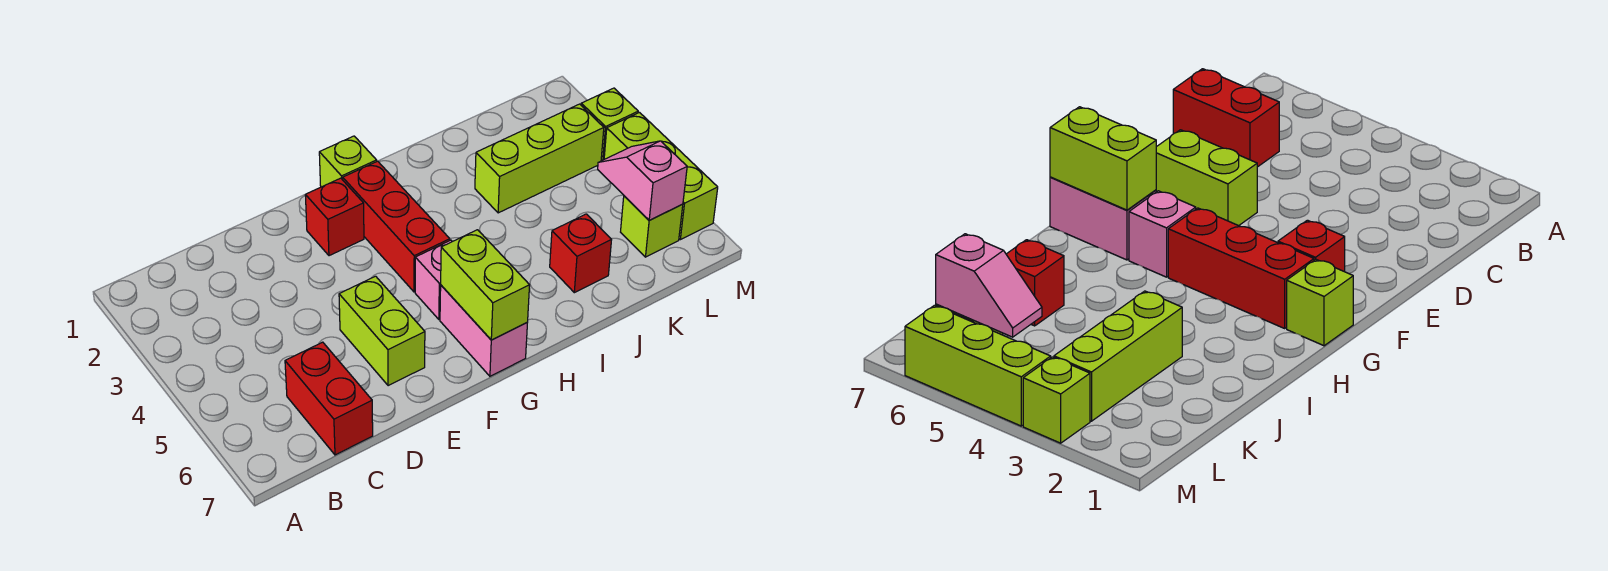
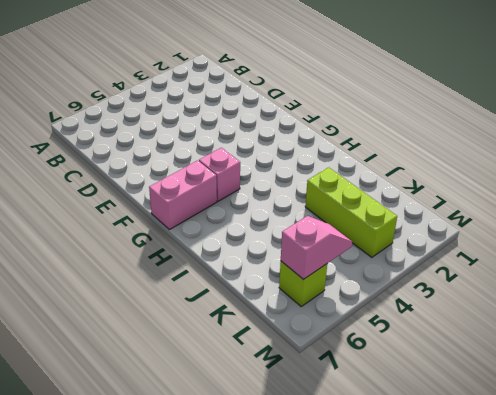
none -> red 1x2 brick [285,342,373,455]
none -> lime 1x2 brick [339,276,425,386]
none -> red 1x1 brick [305,178,364,256]

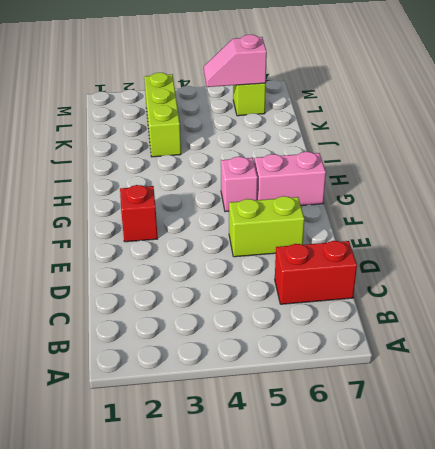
none -> lime 1x1 brick [319,136,377,187]
none -> red 1x3 brick [343,161,450,292]
none -> red 1x1 brick [550,214,611,293]

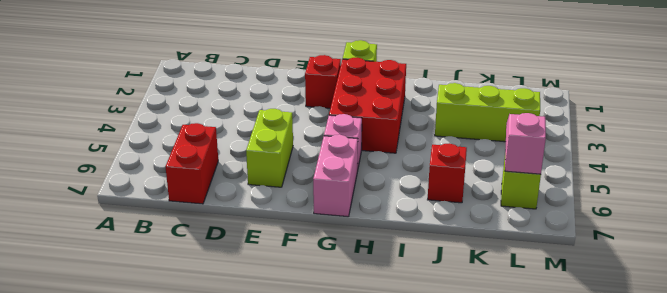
red 2x3 brick [329,58,406,153] -> red 1x3 brick [343,161,450,292]
none -> lime 1x1 brick [581,88,638,161]
none -> lime 1x3 brick [604,113,718,240]
none -> lime 1x2 brick [441,230,530,340]

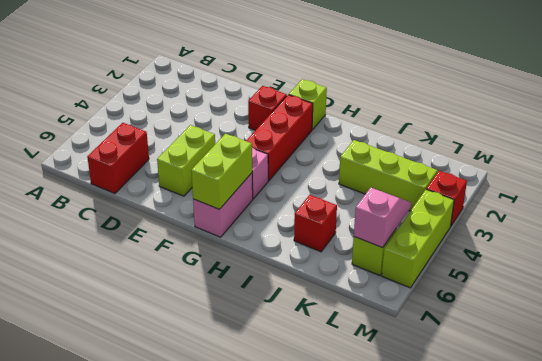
red 1x1 brick [426,171,467,226] -> lime 1x1 brick [581,88,638,161]

